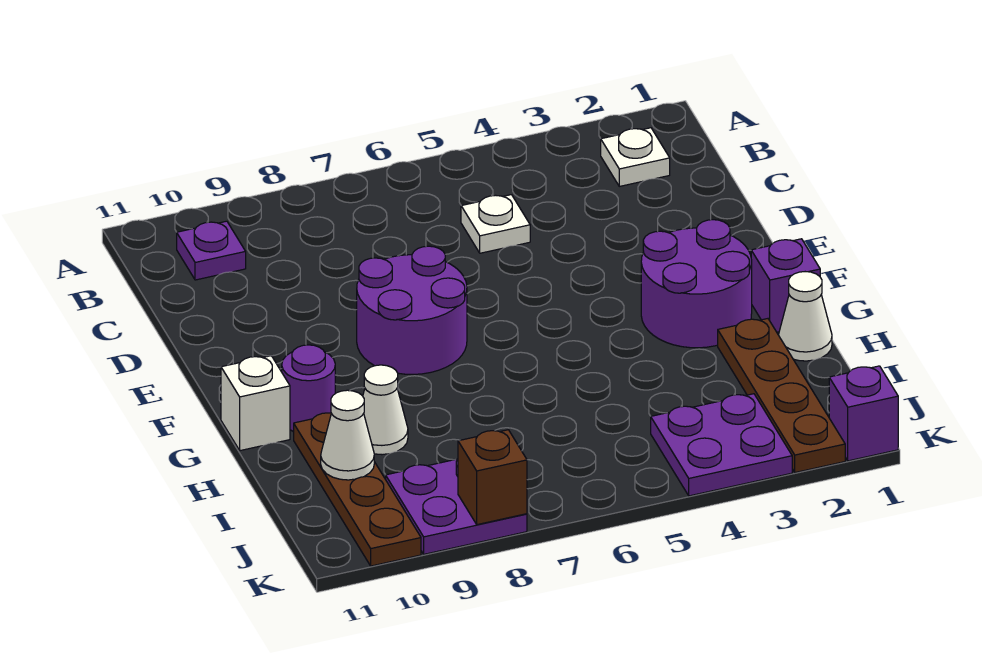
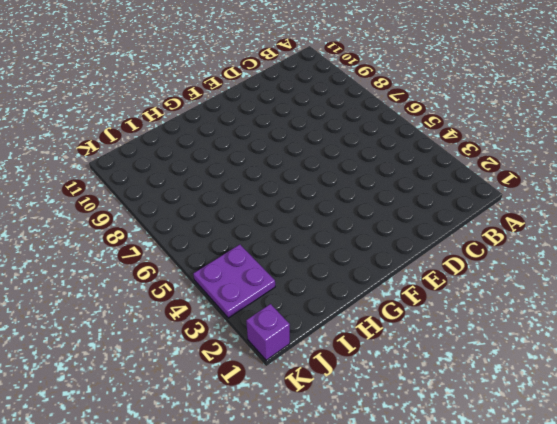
none -> white 1x1 plate [601,128,670,186]
none -> purple 1x1 plate [177,221,246,280]
none -> white 1x1 plate [461,195,530,253]

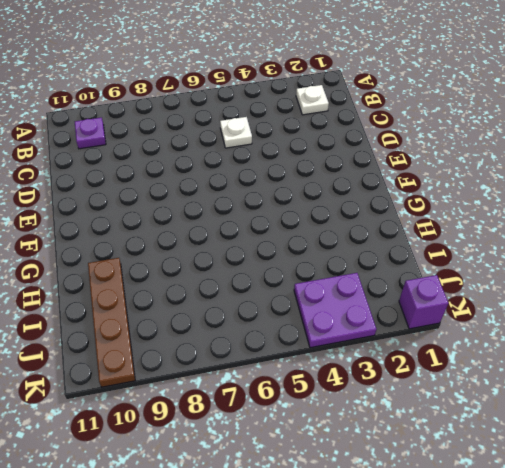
none -> purple 2x2 round brick [357,246,467,374]
none -> purple 2x2 round brick [641,220,752,348]
none -> purple 1x1 brick [751,239,820,332]

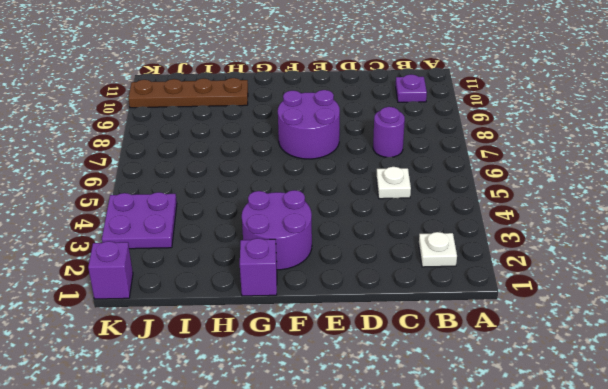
purple 1x1 round brick [373,107,405,157] -> purple 1x1 round brick moved to [282,345,335,432]
none -> white 1x1 brick [221,356,290,451]
none -> white 1x1 cone [779,272,832,361]
none -> brown 1x4 plate [718,319,845,473]

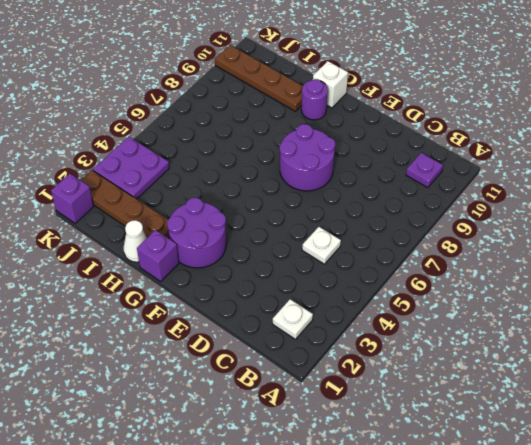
none -> white 1x1 cone [363,365,408,455]
none -> purple 2x2 plate [386,459,527,554]
none -> white 1x1 cone [321,390,374,480]

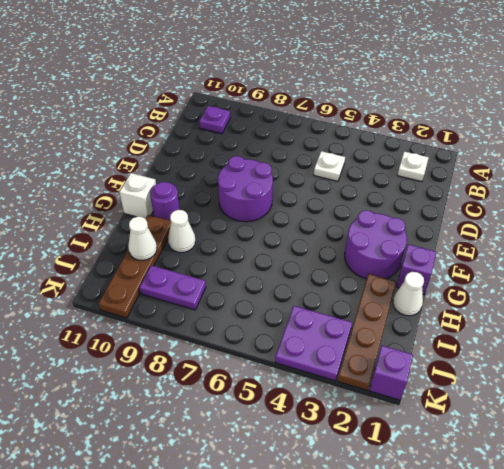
purple 1x2 plate [140,265,206,310] -> purple 2x2 plate [386,459,527,554]
none -> brown 1x1 brick [458,430,527,525]

